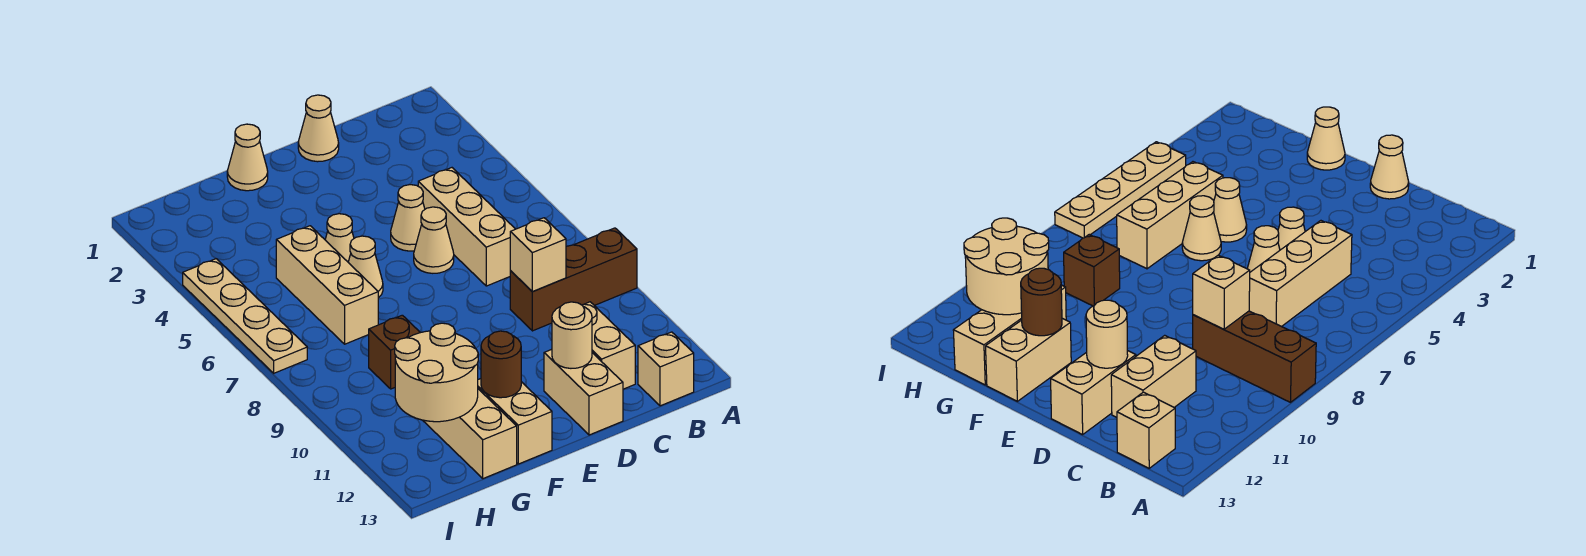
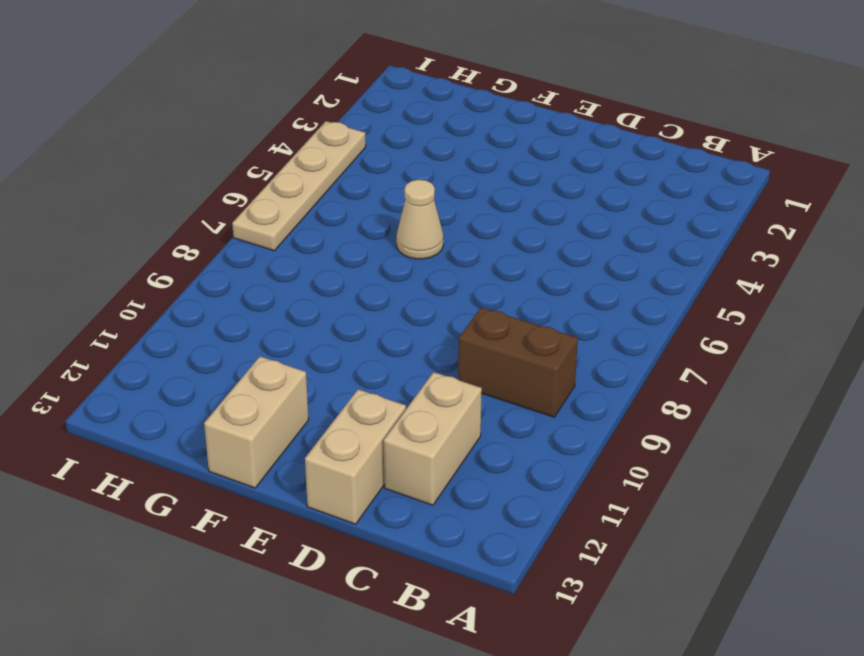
brown 1x2 brick [458,307,578,417] -> brown 1x3 brick [510,228,637,331]
none -> tan 1x1 brick [638,332,694,406]
none -> tan 1x3 brick [418,168,515,286]
none -> tan 1x1 cone [298,95,339,162]

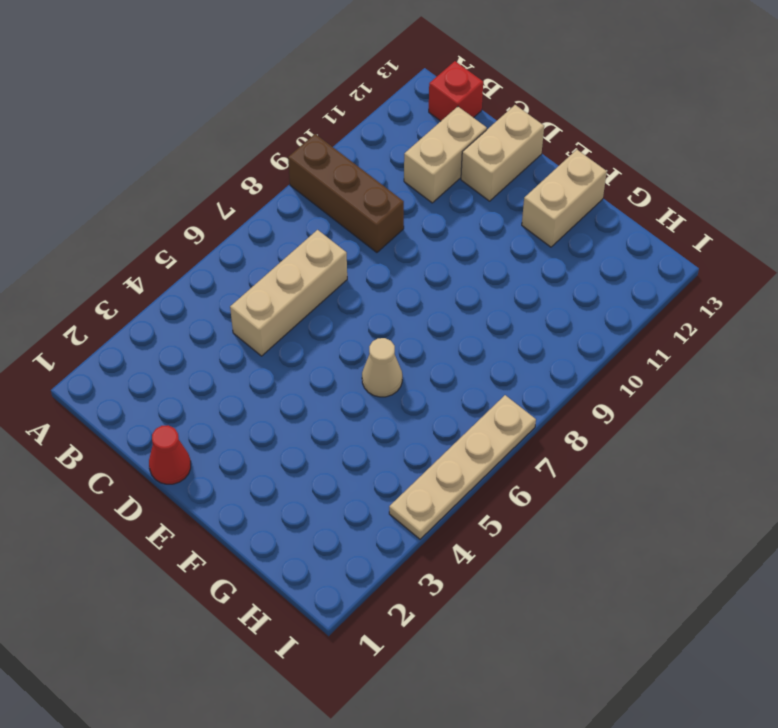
red 1x1 brick [429,61,483,121] -> tan 1x1 brick [638,332,694,406]
red 1x1 cone [149,425,191,484] -> tan 1x1 cone [298,95,339,162]
none -> tan 1x1 cone [391,185,425,251]
none -> tan 1x1 cone [414,207,454,273]
none -> tan 1x1 cone [227,124,268,191]

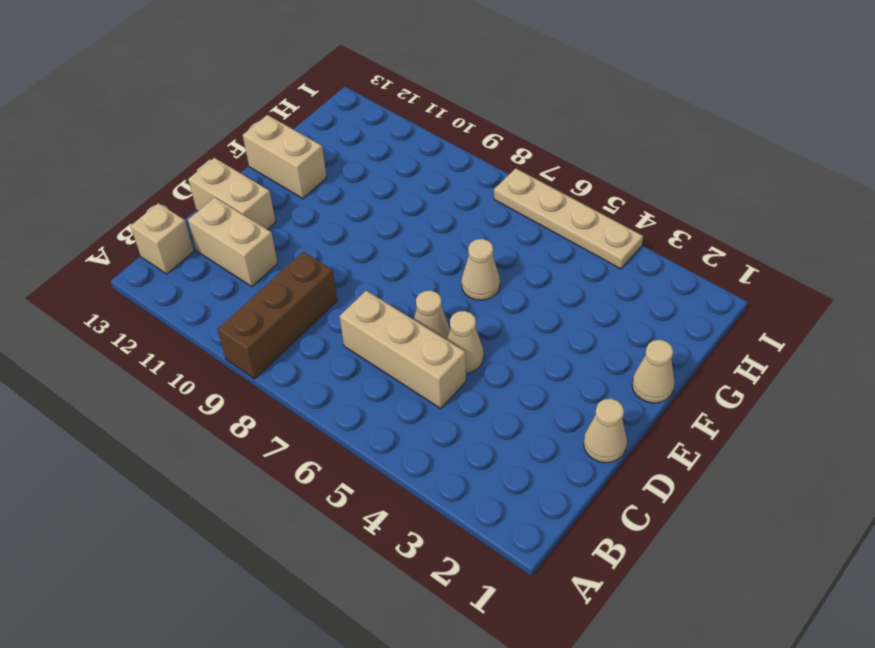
none -> tan 1x1 cone [325,214,354,262]
none -> tan 1x3 brick [276,226,378,344]
none -> brown 1x1 brick [369,315,420,389]

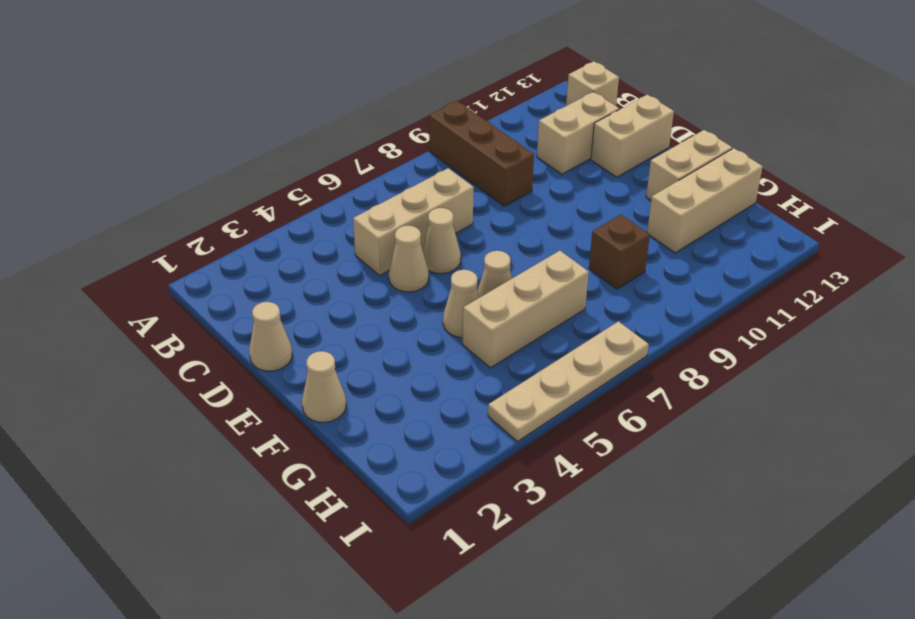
none -> tan 1x1 brick [510,218,566,292]
none -> tan 1x1 round brick [552,302,592,368]
none -> brown 1x1 round brick [481,331,521,398]

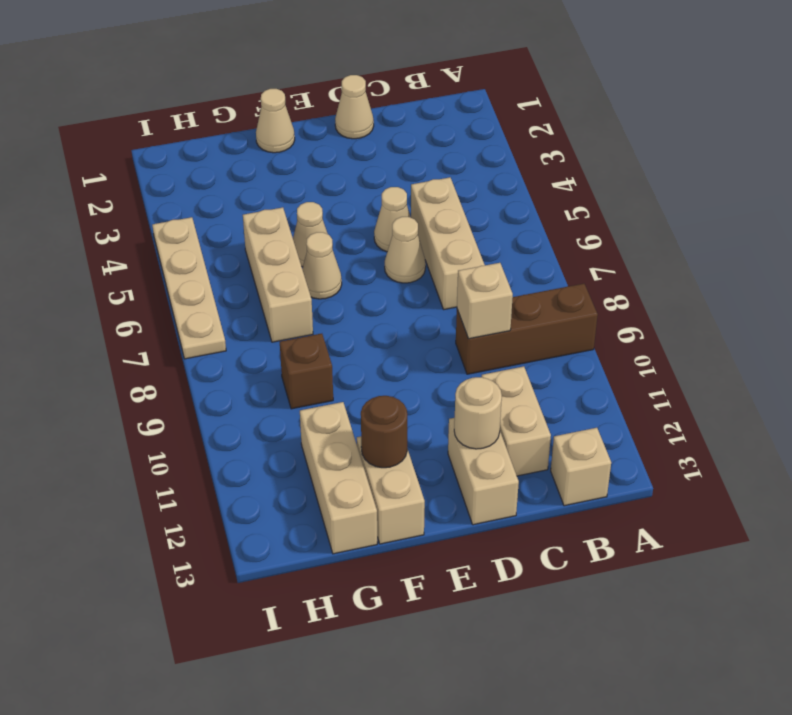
none -> tan 2x2 round brick [395,323,478,422]

